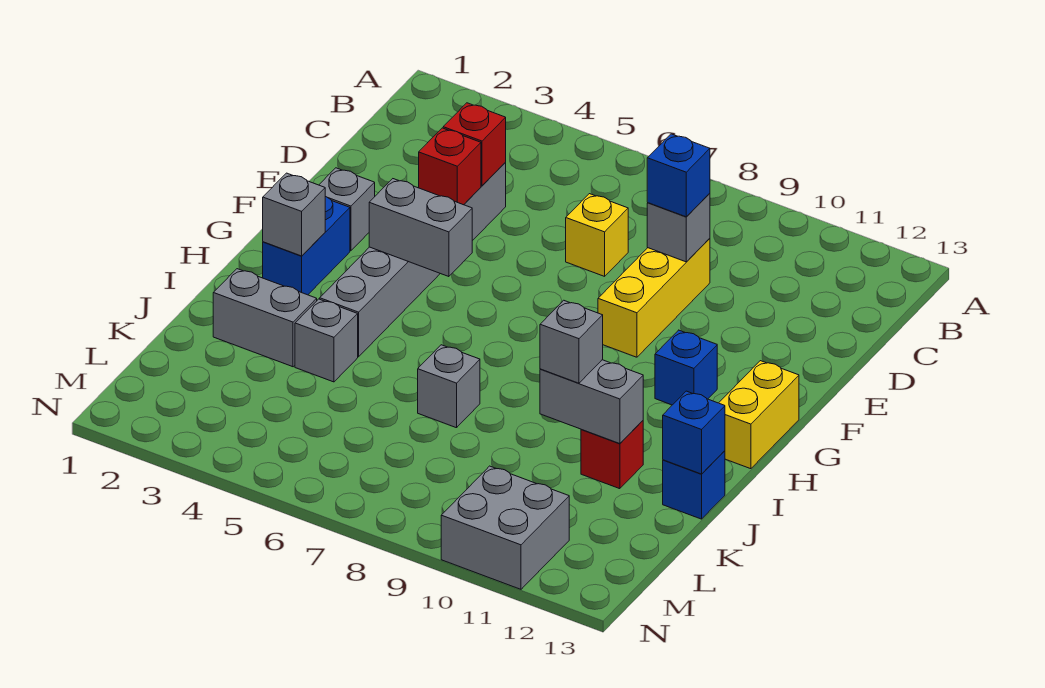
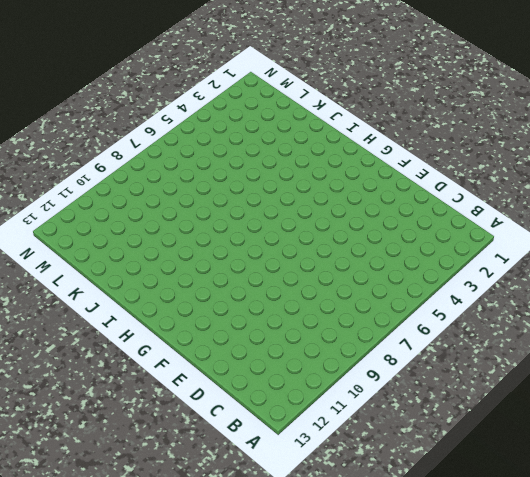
none -> grey 1x6 brick [320,163,506,357]
none -> yellow 1x1 brick [566,194,628,276]
none -> yellow 1x3 brick [598,238,710,357]

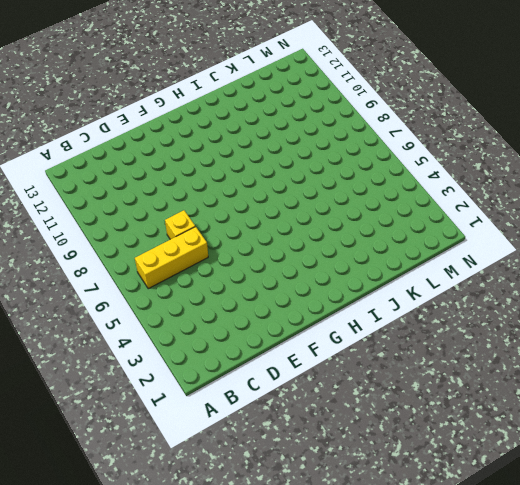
yellow 1x3 brick [135,227,208,289] -> yellow 1x3 brick moved to [598,238,710,357]
none -> grey 1x6 brick [320,163,506,357]
none -> grey 1x1 brick [319,168,375,251]
none -> blue 1x2 brick [263,197,350,295]

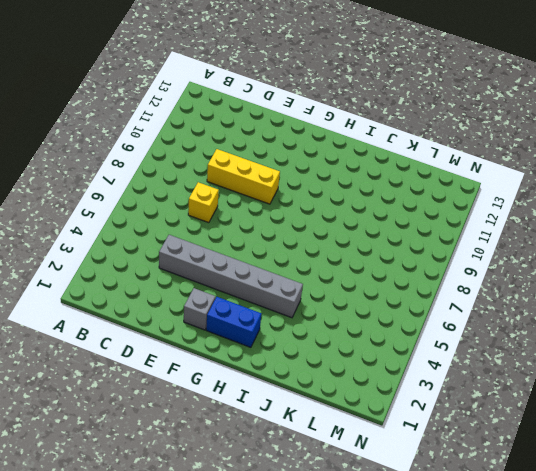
none -> blue 1x1 brick [655,330,717,405]
none -> yellow 1x2 brick [719,361,799,469]
none -> grey 1x2 brick [213,269,317,367]

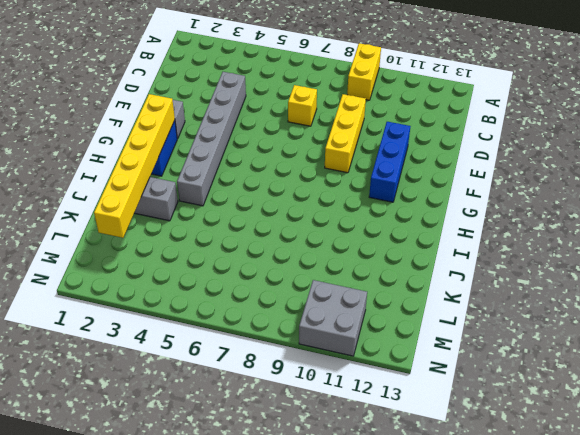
yellow 1x2 brick [347,43,381,100] -> yellow 1x2 brick moved to [719,361,799,469]
blue 1x3 brick [369,122,410,202] -> blue 1x1 brick [655,330,717,405]
yellow 1x6 brick [94,94,175,238] -> grey 1x1 brick [263,173,325,256]
none -> grey 1x1 brick [295,299,358,382]
none -> grey 1x1 brick [418,345,480,428]
none -> red 1x1 brick [581,421,643,489]

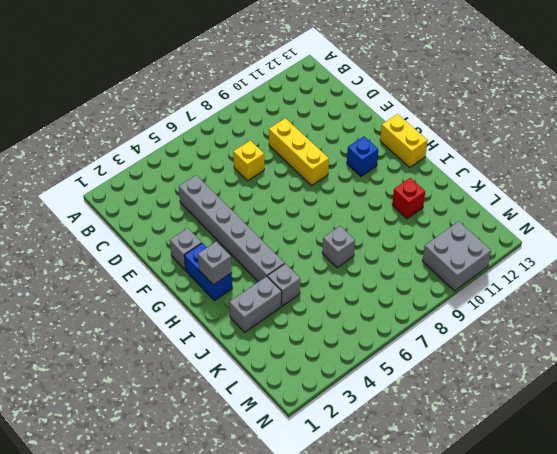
none -> blue 1x1 brick [663,451,725,519]
none -> red 1x1 brick [443,103,506,186]
none -> grey 1x1 brick [647,193,710,262]

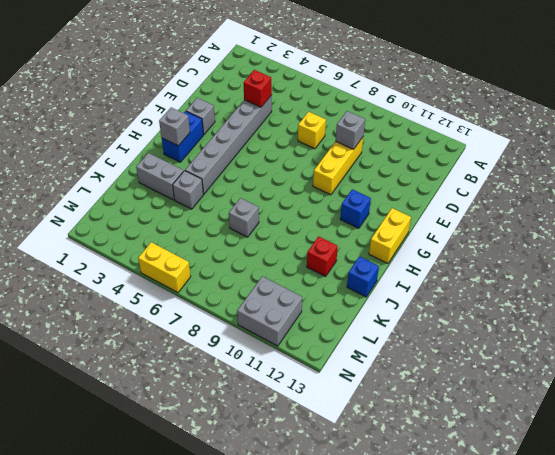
yellow 1x2 brick [138,242,191,292] -> none
none -> red 1x1 brick [419,128,481,205]
none -> grey 1x2 brick [369,179,472,277]
none -> grey 1x2 brick [540,360,643,444]

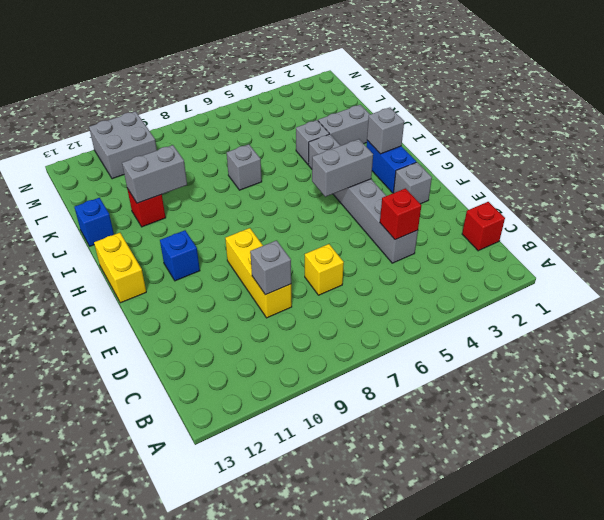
red 1x1 brick [462,202,505,251] -> red 1x1 brick moved to [419,128,481,205]
none -> blue 1x1 brick [663,391,725,474]
none -> blue 1x1 brick [647,134,710,217]
none -> grey 1x1 brick [540,300,603,383]

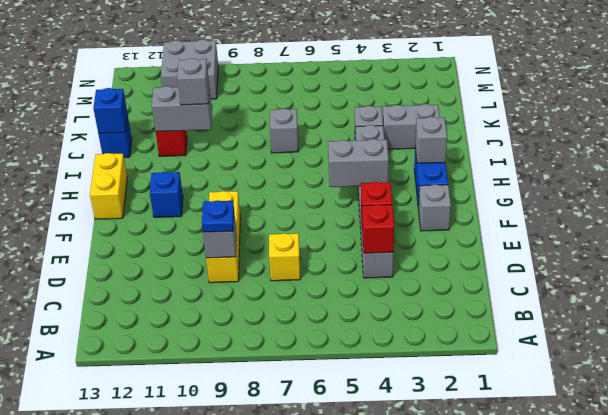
blue 1x1 plate [202,200,234,232] -> blue 1x1 brick [647,134,710,217]

